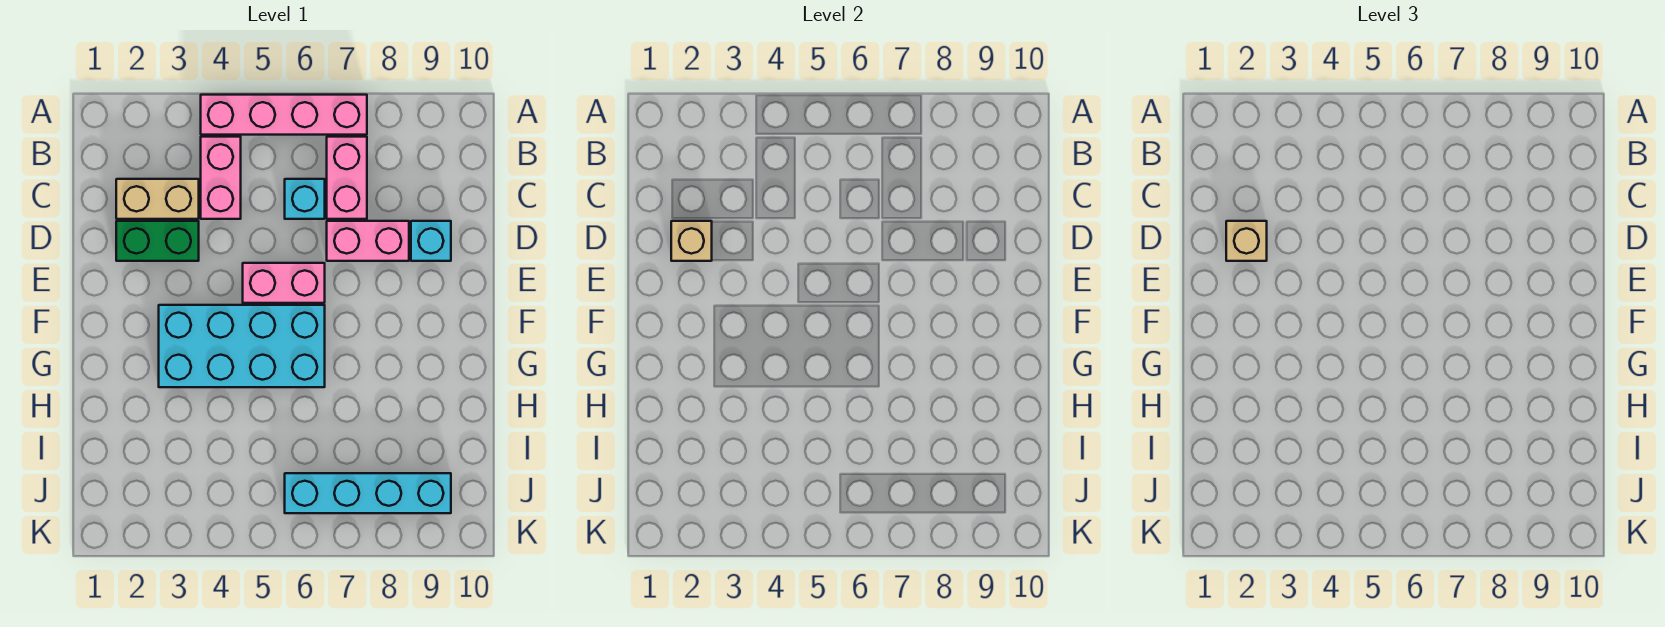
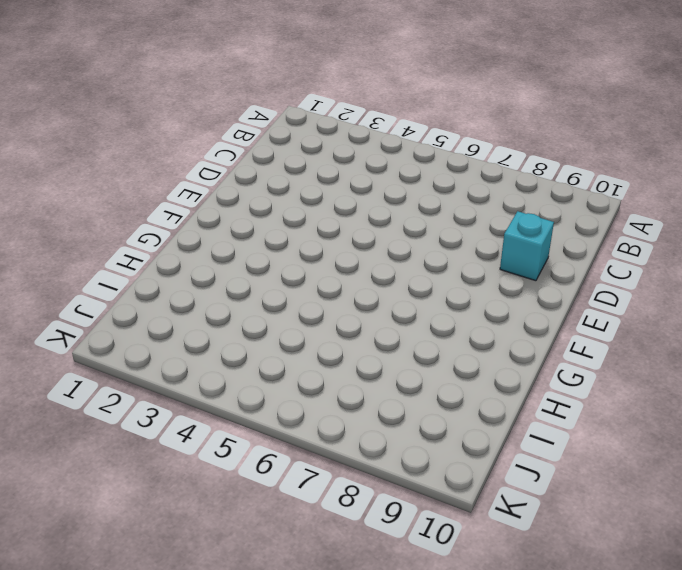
none -> pink 1x4 brick [201,95,367,135]
none -> pink 1x2 brick [201,137,241,219]
none -> pink 1x2 brick [327,137,367,219]

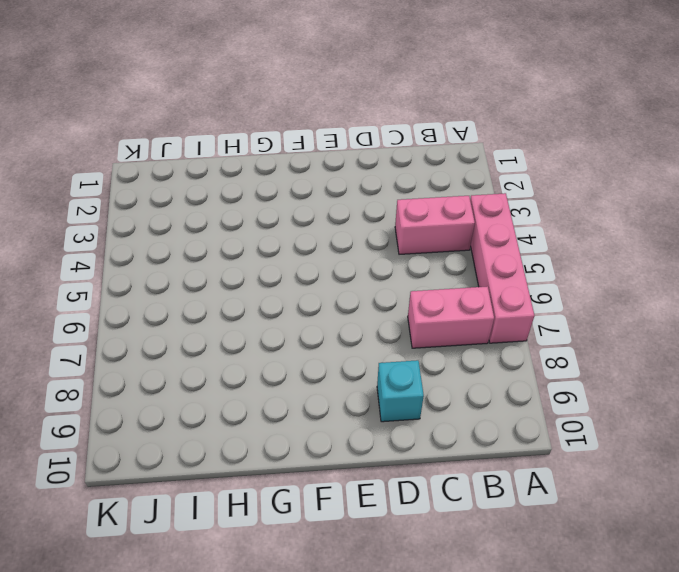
none -> tan 1x2 brick [116,179,199,219]
none -> cyan 1x1 brick [285,179,325,219]
none -> green 1x2 brick [116,221,199,261]

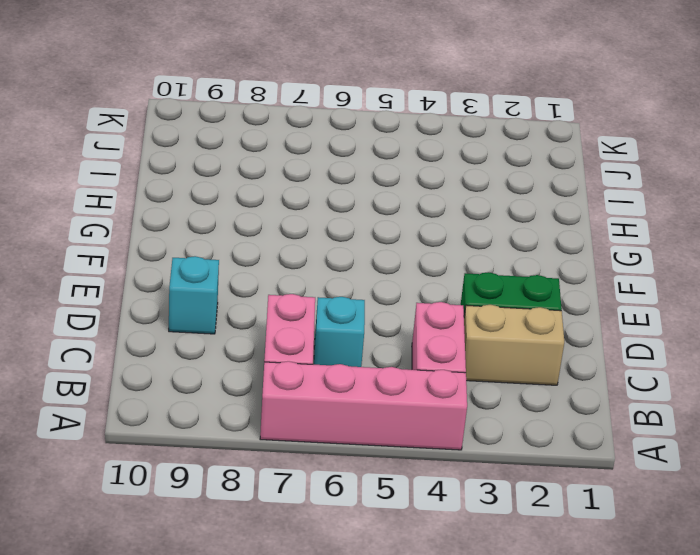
none -> pink 1x2 brick [327,221,409,261]
none -> pink 1x2 brick [243,263,325,303]
none -> cyan 2x4 brick [159,305,325,387]

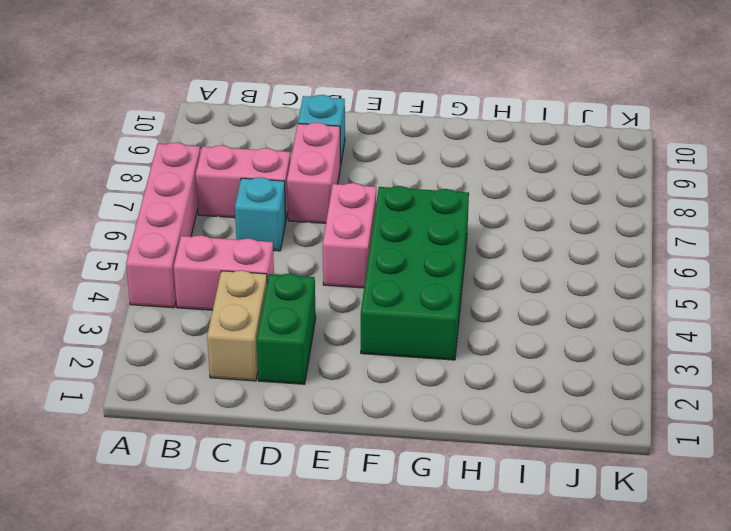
green 2x4 brick [361,186,469,360] -> cyan 2x4 brick [159,305,325,387]
none -> cyan 1x4 brick [285,473,451,513]
none -> tan 1x1 brick [671,221,712,261]
none -> tan 1x1 brick [1226,221,1267,261]

